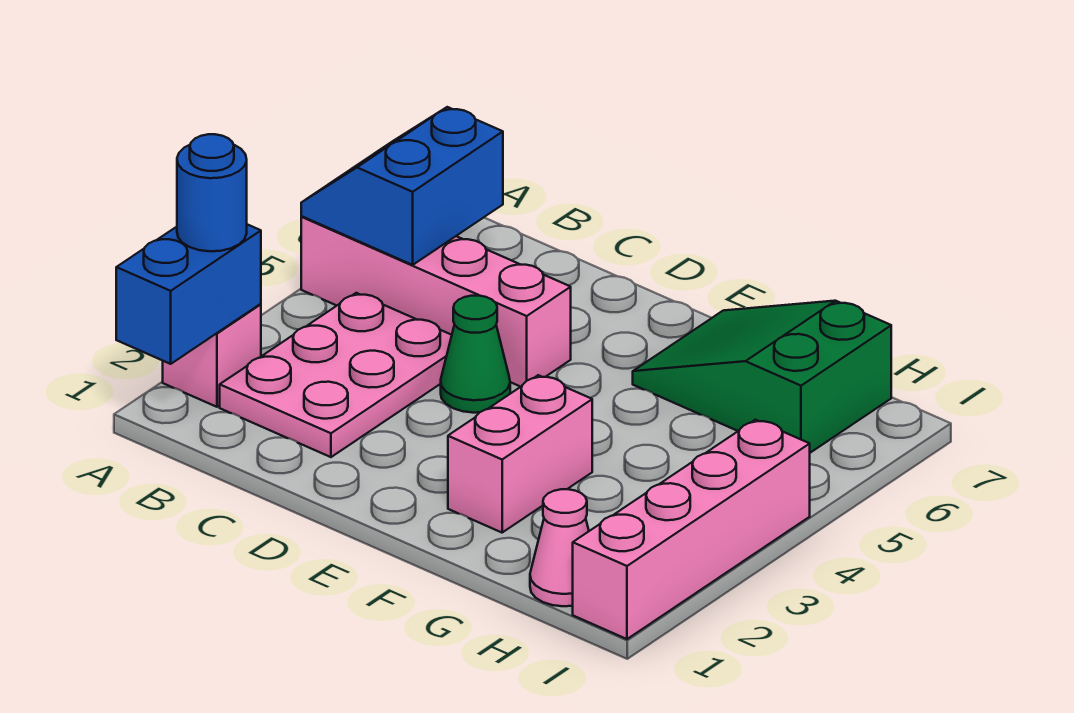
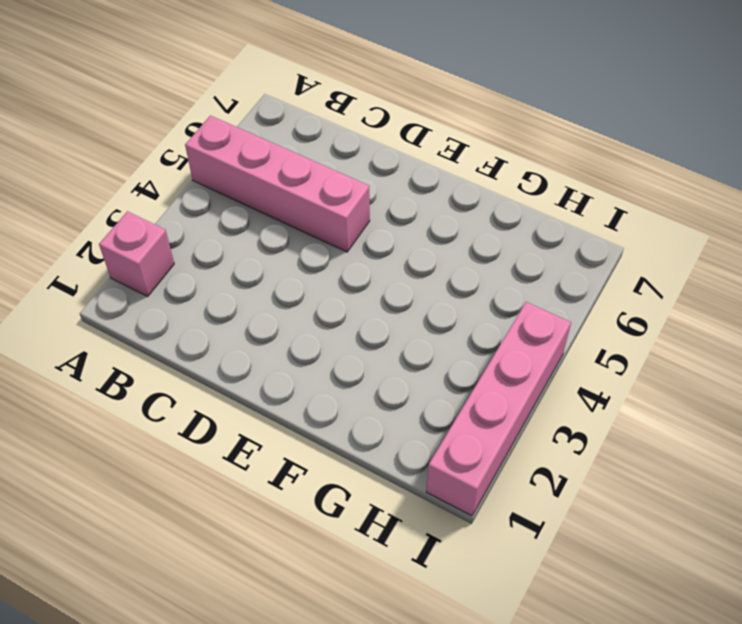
none -> pink 2x3 plate [220,293,452,457]
none -> green 1x1 cone [441,296,510,413]

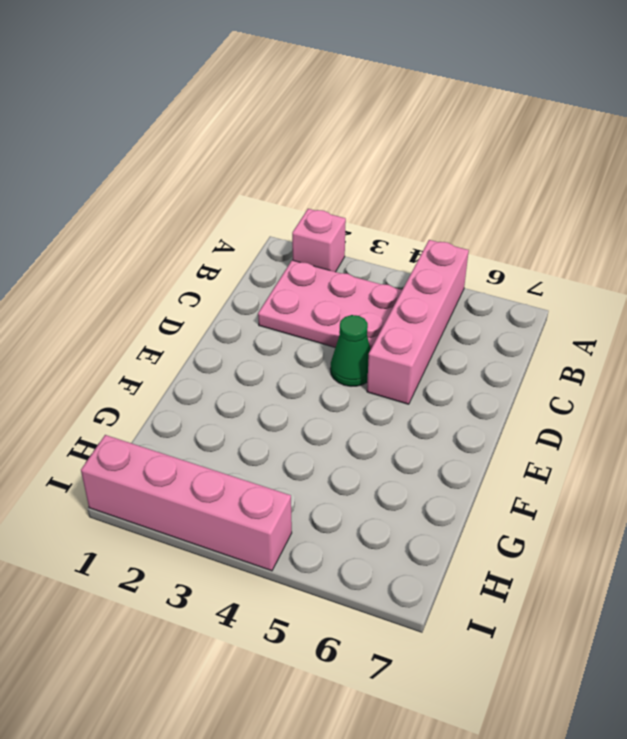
none -> pink 1x2 brick [448,375,592,533]
none -> green 2x3 slope [633,301,891,453]

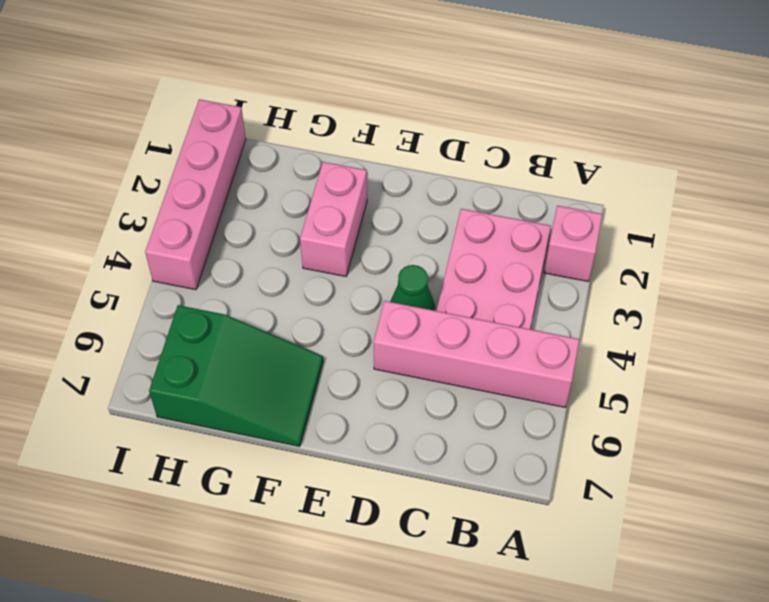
none -> pink 1x1 cone [530,489,589,606]
none -> blue 1x2 brick [116,224,261,364]

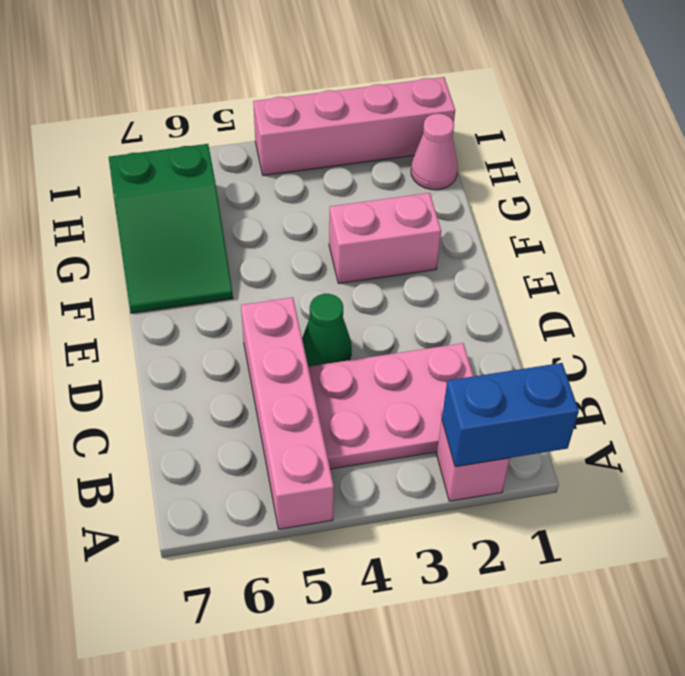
none -> blue 2x2 slope [301,107,503,265]
none -> blue 1x1 round brick [177,134,247,251]

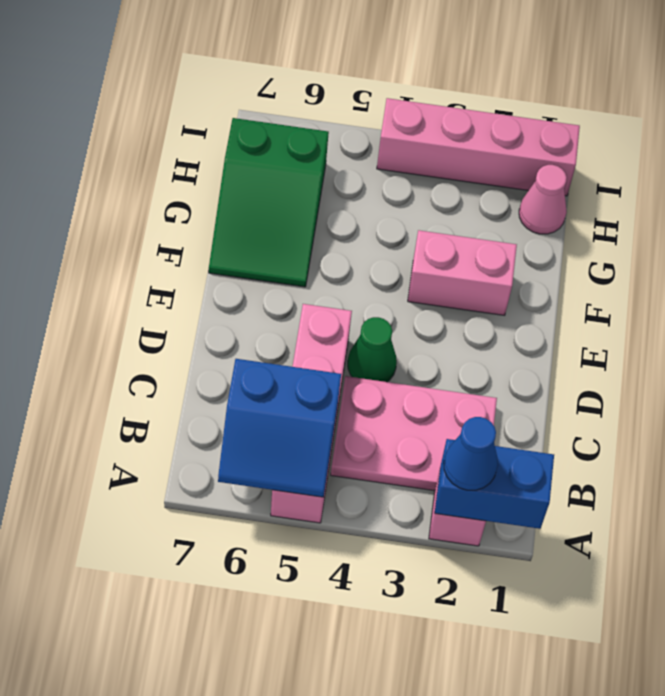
blue 1x1 cone [444,417,498,490] -> blue 1x1 round brick [177,134,247,251]

